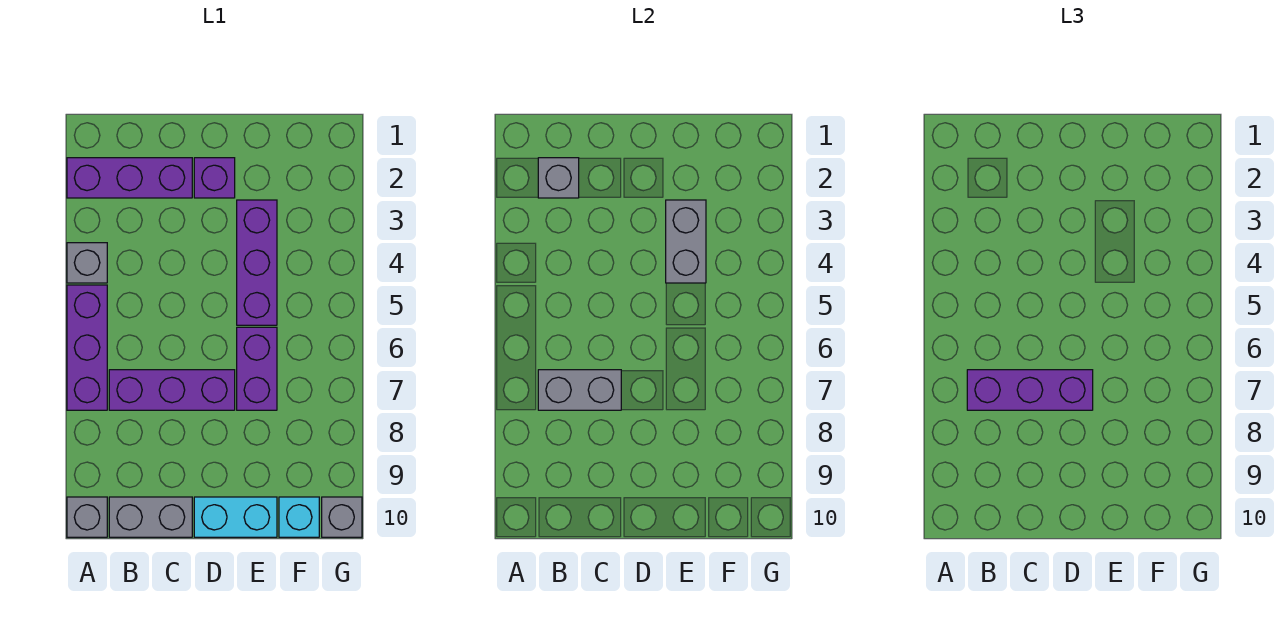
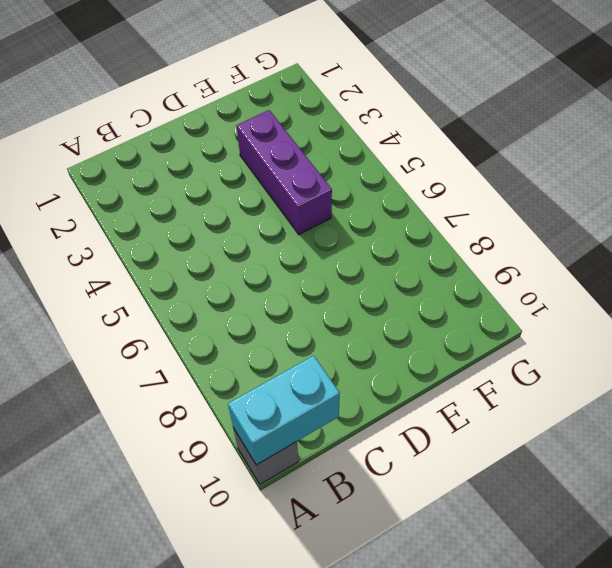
cyan 1x2 brick [228,356,340,465] -> cyan 1x2 brick moved to [194,497,277,537]
none -> purple 1x3 brick [67,158,192,198]
none -> grey 1x1 brick [67,243,107,283]
none -> purple 1x3 brick [67,285,107,410]

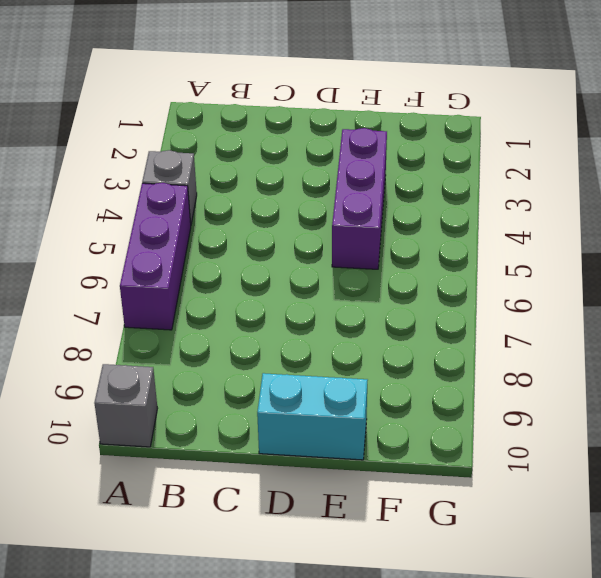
none -> purple 1x3 brick [67,158,192,198]
none -> purple 1x3 brick [109,370,235,410]
none -> grey 1x2 brick [109,497,192,537]

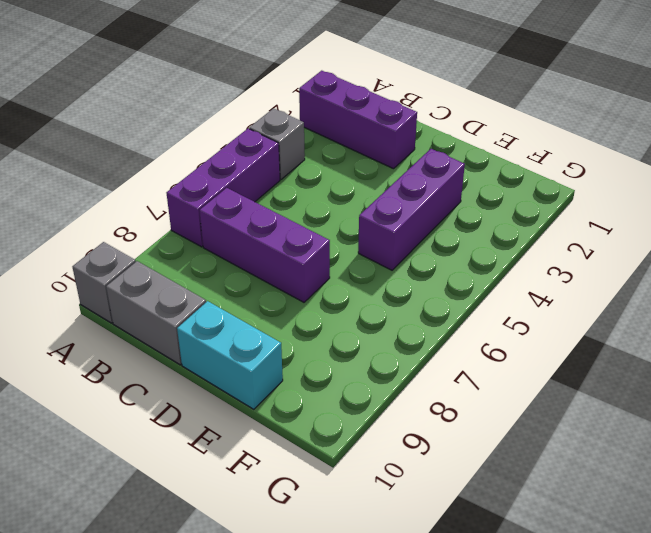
none -> purple 1x1 brick [194,158,235,198]
none -> purple 1x2 brick [237,327,277,410]
none -> cyan 1x1 brick [279,497,319,537]

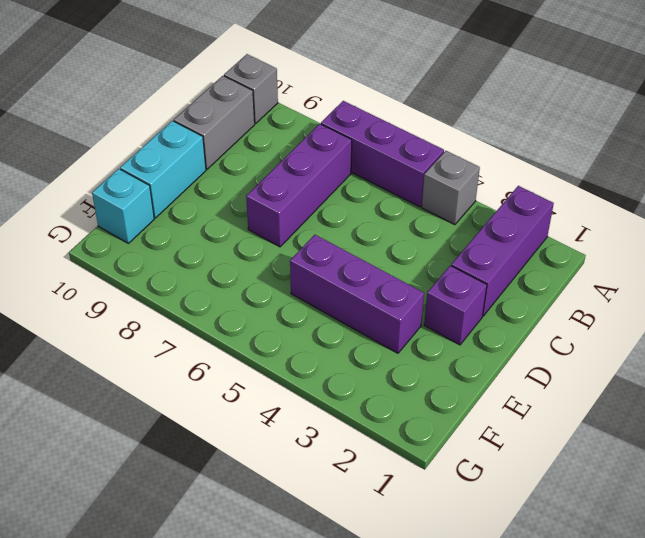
none -> purple 1x2 brick [237,327,277,410]
none -> grey 1x1 brick [322,497,362,537]
none -> grey 1x1 brick [538,158,579,198]

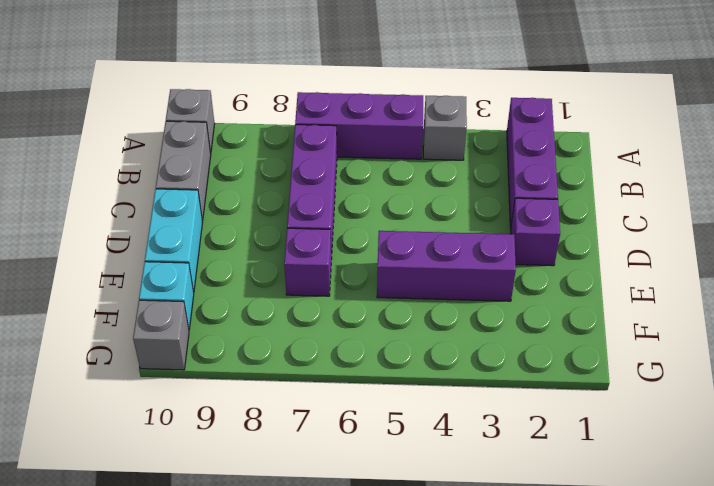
purple 1x1 brick [284,228,331,296] -> purple 1x2 brick [237,327,277,410]
none -> grey 1x1 brick [538,158,579,198]
none -> grey 1x2 brick [538,370,621,410]
none -> grey 1x2 brick [666,200,706,283]

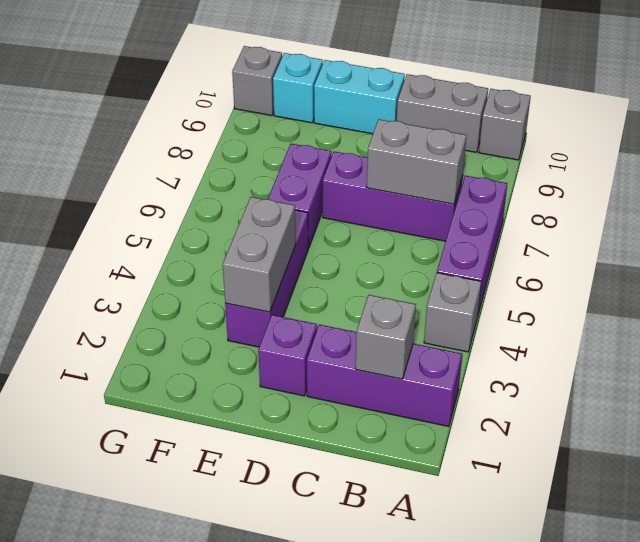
none -> purple 1x3 brick [967,370,1093,410]

